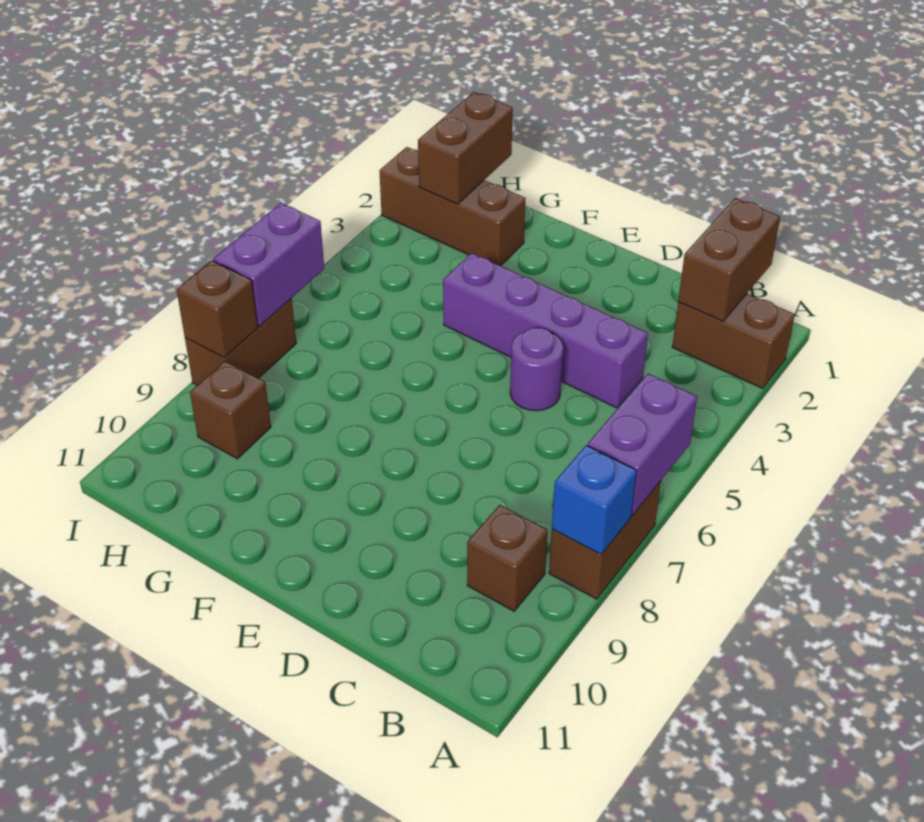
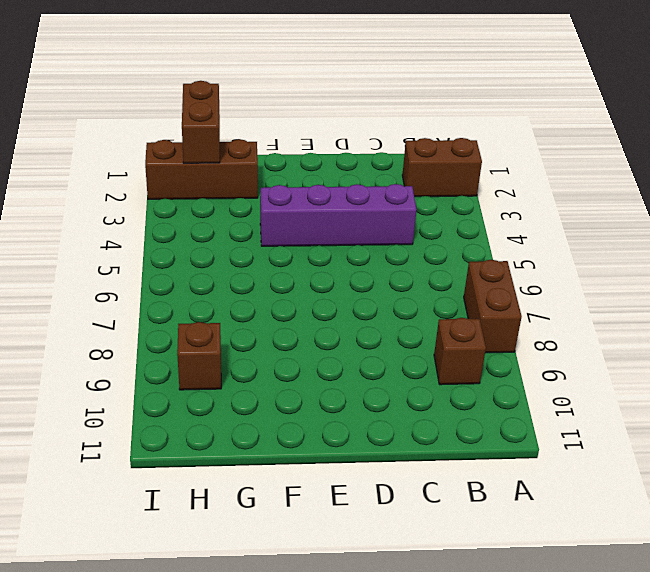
none -> purple 1x1 round brick [510,328,563,411]
none -> brown 1x2 brick [185,299,296,385]
none -> purple 1x2 brick [587,374,697,515]

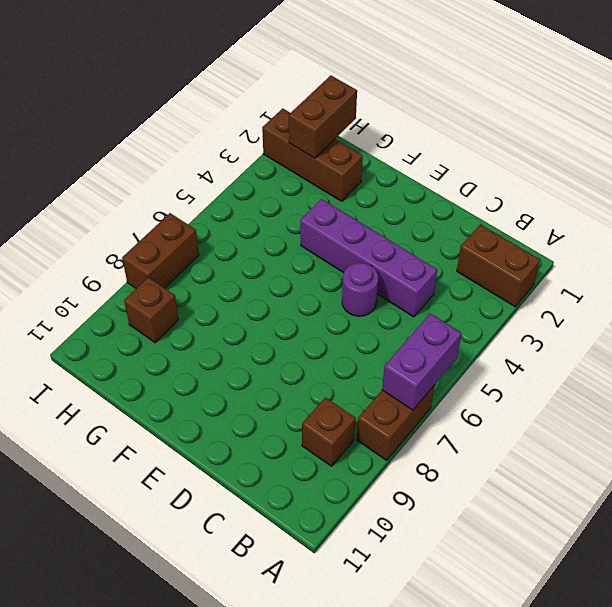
none -> blue 1x1 brick [552,445,637,554]
none -> brown 1x2 brick [678,198,780,321]
none -> purple 1x2 brick [213,203,324,326]

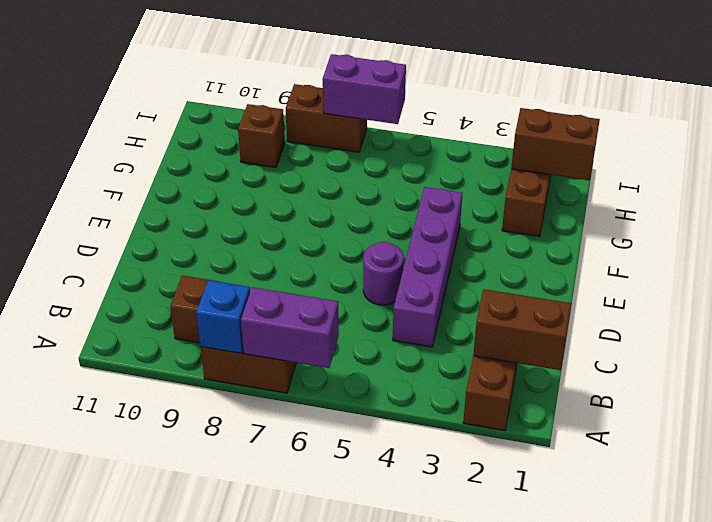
none -> brown 1x1 brick [177,260,258,358]

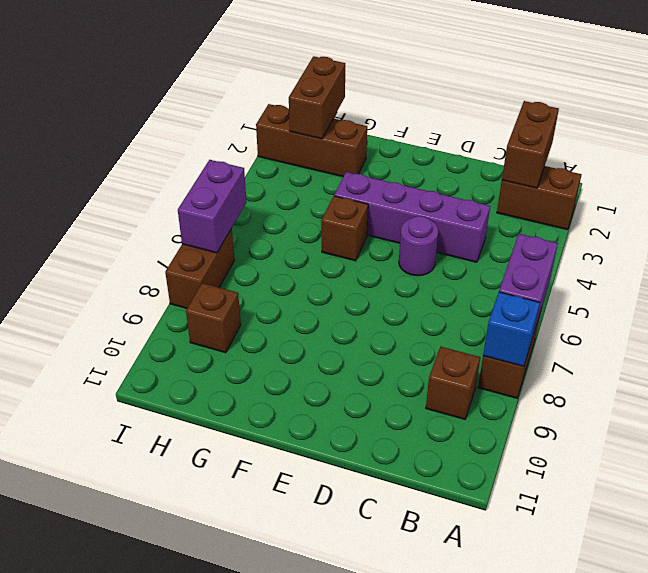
brown 1x1 brick [321,196,368,261] -> brown 1x1 brick moved to [177,260,258,358]

